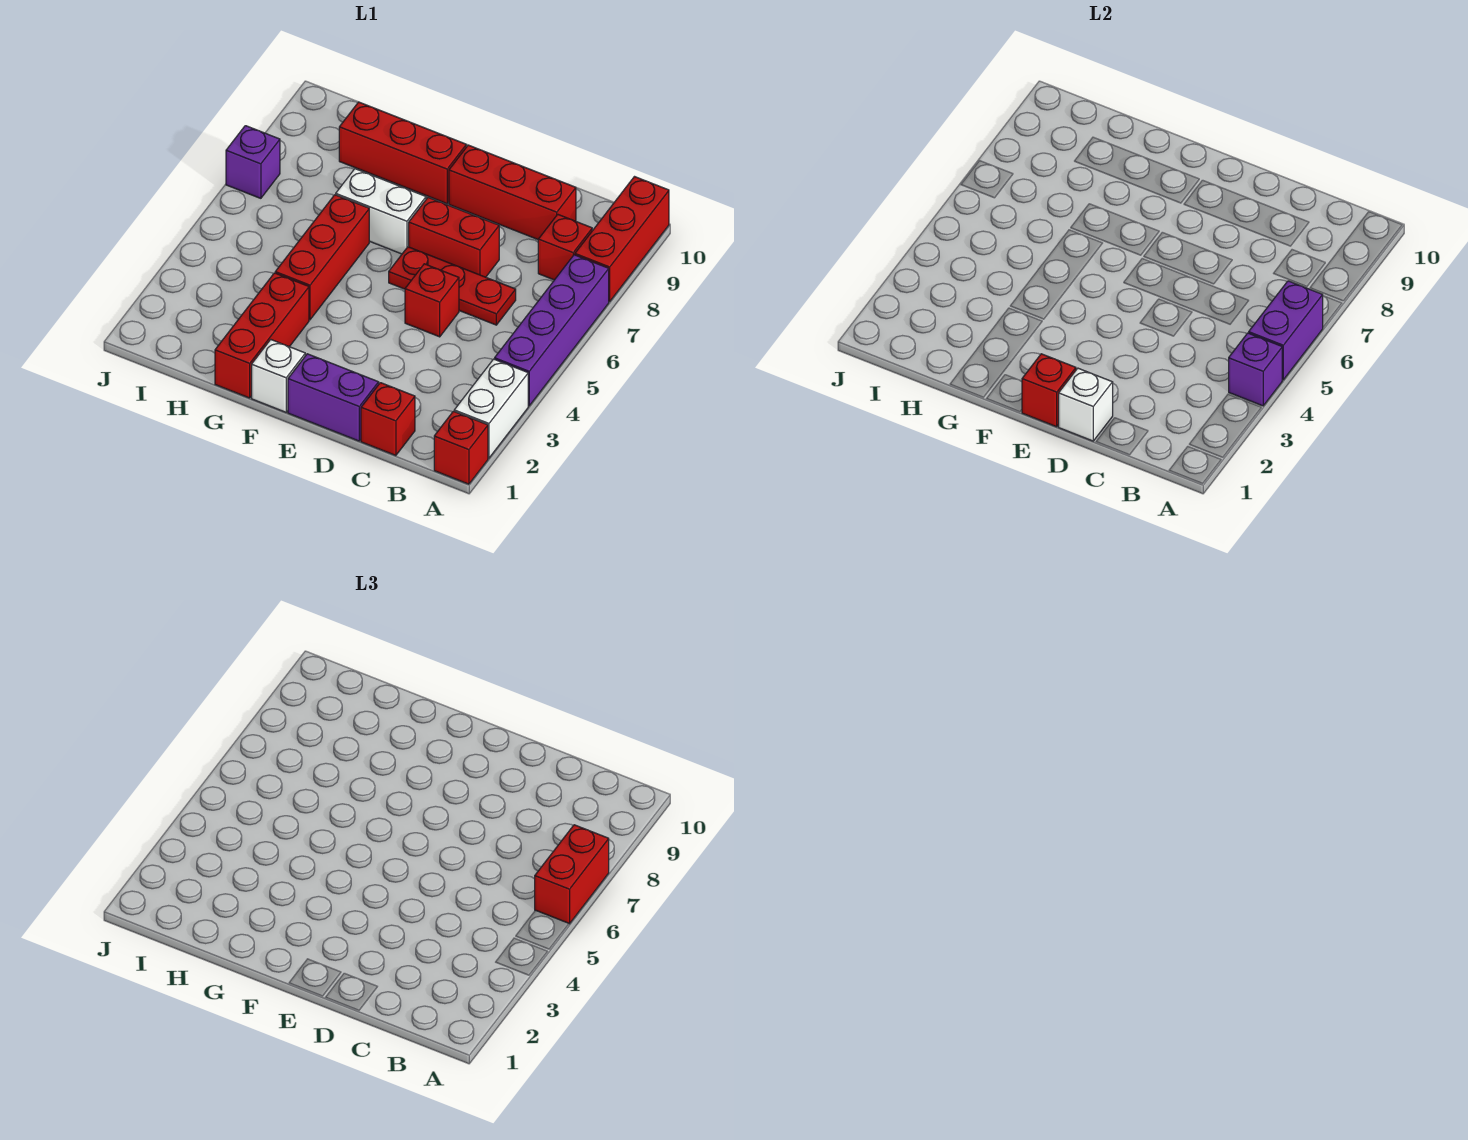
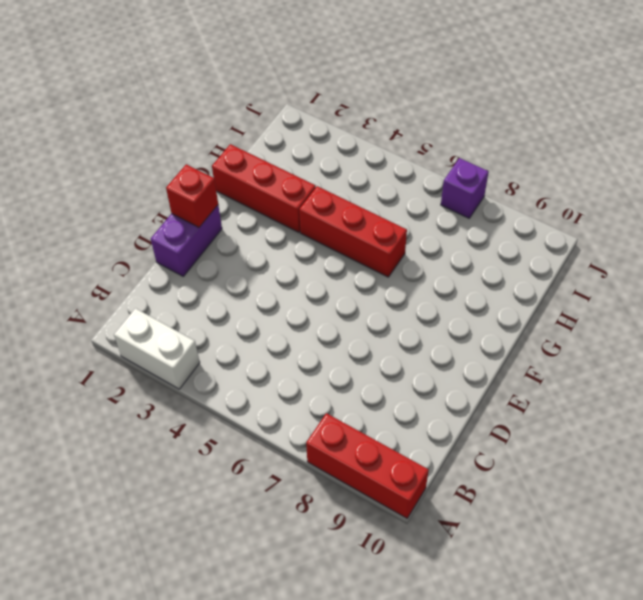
none -> red 1x1 brick [434,411,488,484]
none -> purple 1x4 brick [495,255,609,406]
none -> red 1x1 brick [538,214,592,280]

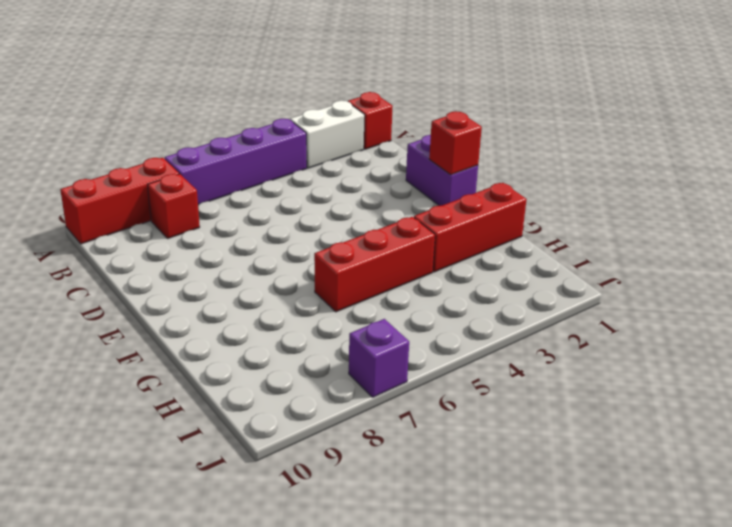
none -> red 1x1 brick [361,383,415,456]
none -> red 1x3 plate [389,247,516,325]
none -> red 1x3 brick [449,145,576,239]

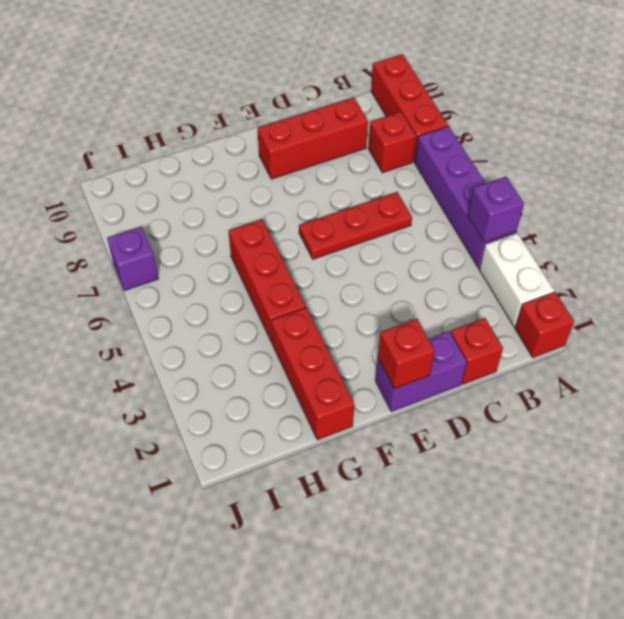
none -> red 1x1 brick [405,264,459,337]
none -> red 1x2 brick [409,197,499,277]
none -> white 1x1 brick [252,340,305,412]

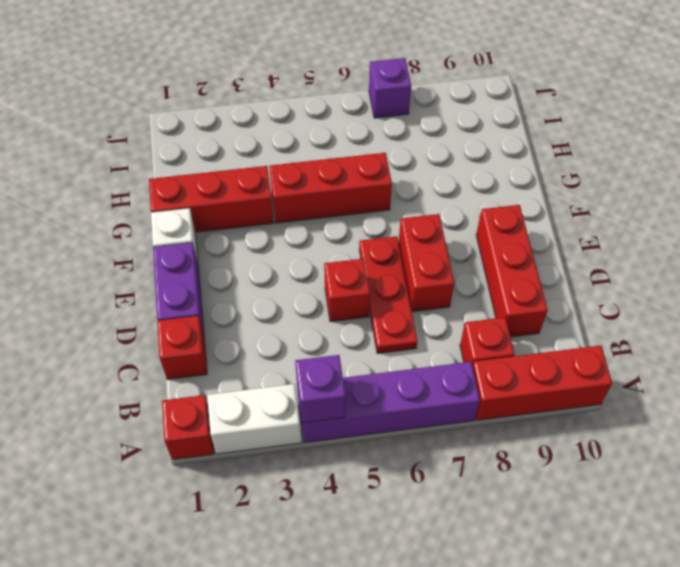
none -> white 1x2 brick [336,169,426,254]
none -> red 1x3 brick [339,102,466,204]
none -> purple 1x2 brick [1249,281,1323,380]

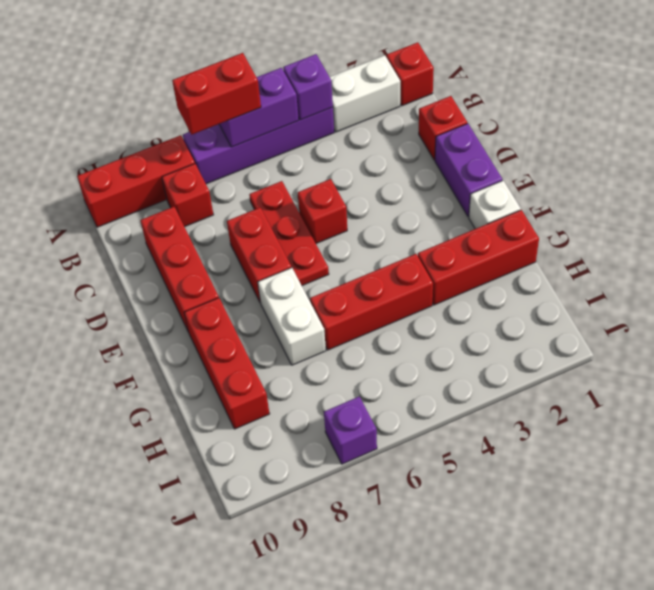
none -> white 1x1 brick [1059,368,1113,441]
none -> red 1x1 brick [1022,354,1076,427]

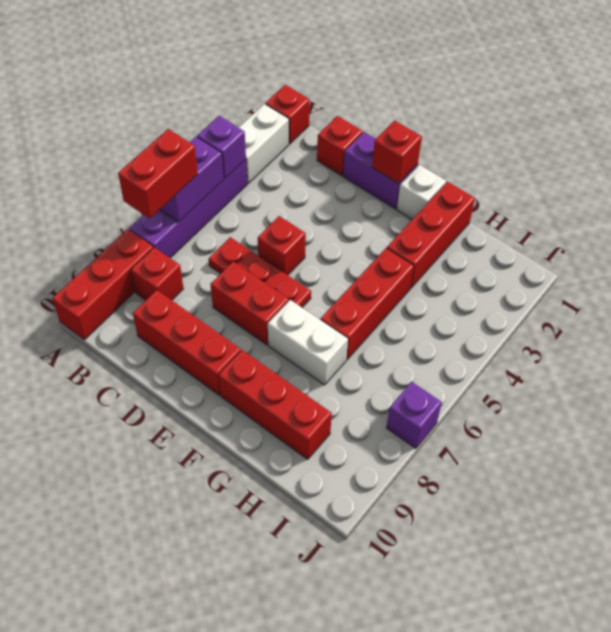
none -> white 1x1 brick [1059,368,1113,441]

